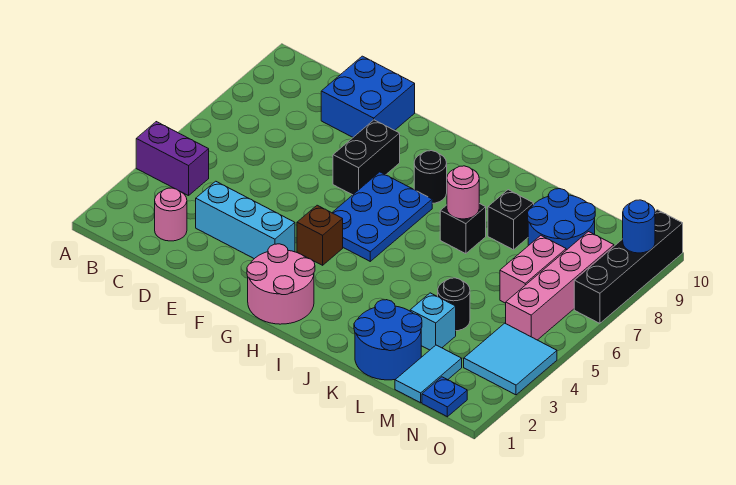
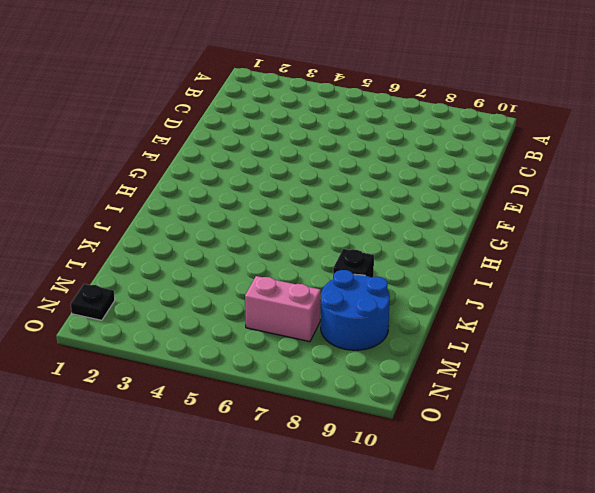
black 1x1 plate [71,284,115,320] -> blue 1x1 plate [422,377,467,417]
none -> purple 1x2 brick [136,122,209,196]
none -> pink 1x1 round brick [155,188,187,241]
none -> cyan 1x3 brick [196,181,295,259]

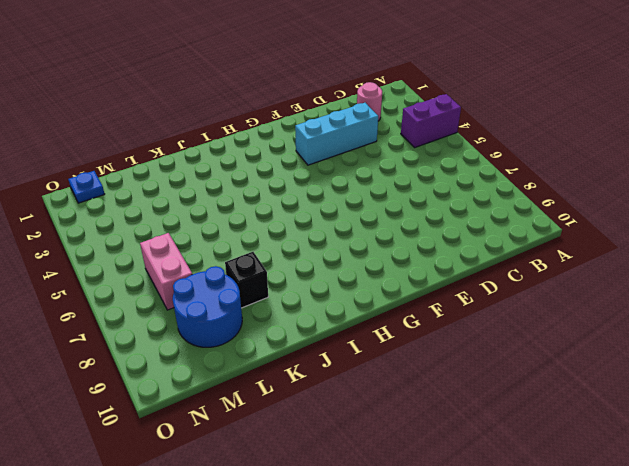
none -> blue 2x2 brick [321,56,415,137]
none -> black 1x2 brick [333,120,400,195]
none -> pink 2x2 round brick [247,244,315,324]

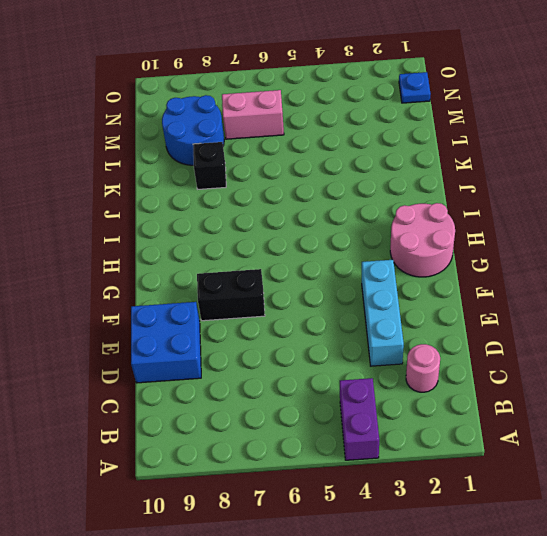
none -> brown 1x1 brick [297,205,343,265]
none -> blue 2x3 plate [332,172,432,261]
none -> black 1x1 round brick [414,151,447,203]

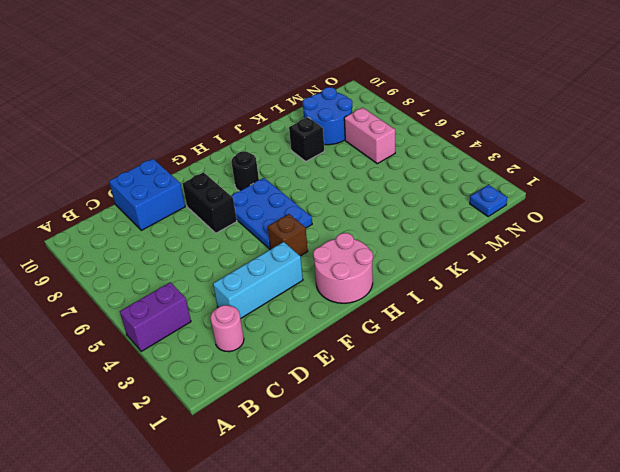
none -> black 1x1 brick [440,203,486,254]
none -> blue 2x2 round brick [354,300,422,380]
none -> cyan 1x1 brick [410,293,456,350]

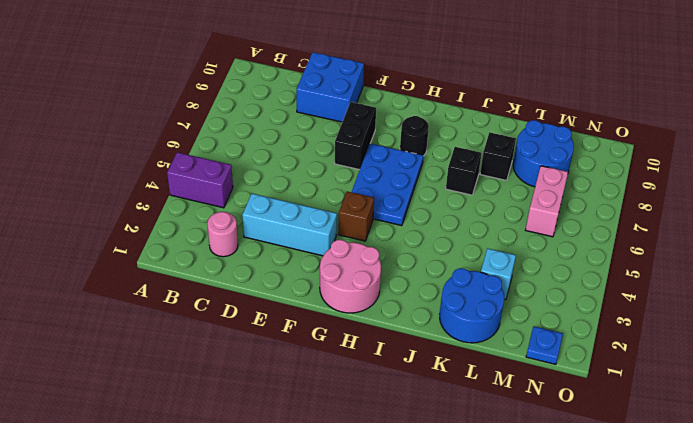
none -> black 1x1 round brick [438,278,470,331]
none -> cyan 1x2 tile [395,345,462,403]
none -> cyan 2x2 tile [464,323,557,395]

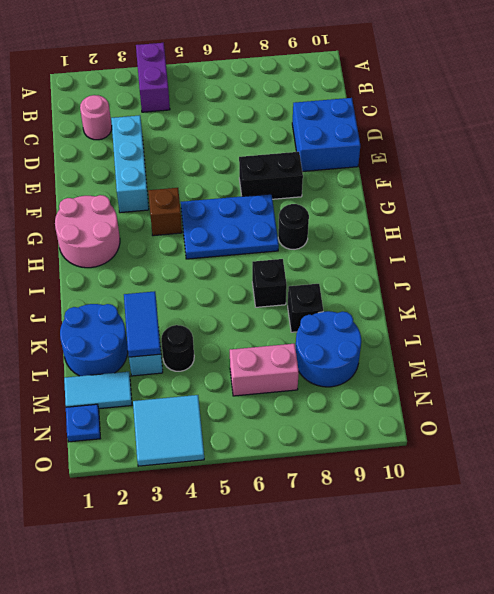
blue 1x2 tile [124,291,161,357] -> none
none -> pink 1x4 brick [506,232,614,340]
none -> black 1x4 brick [574,210,683,323]
none -> pink 1x1 round brick [447,166,479,219]

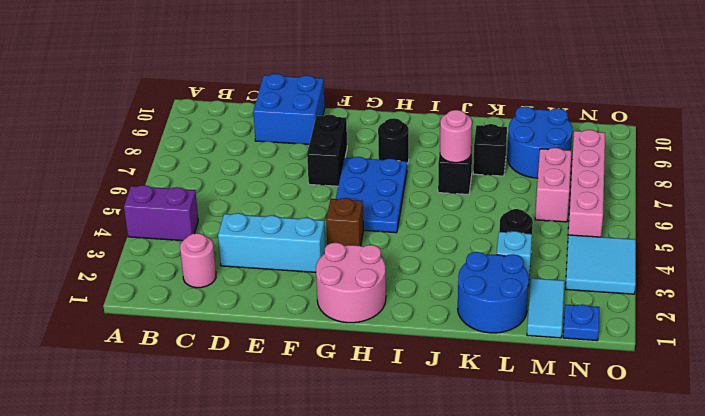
none -> black 1x4 brick [574,210,683,323]
none -> blue 1x1 round brick [623,200,655,253]

